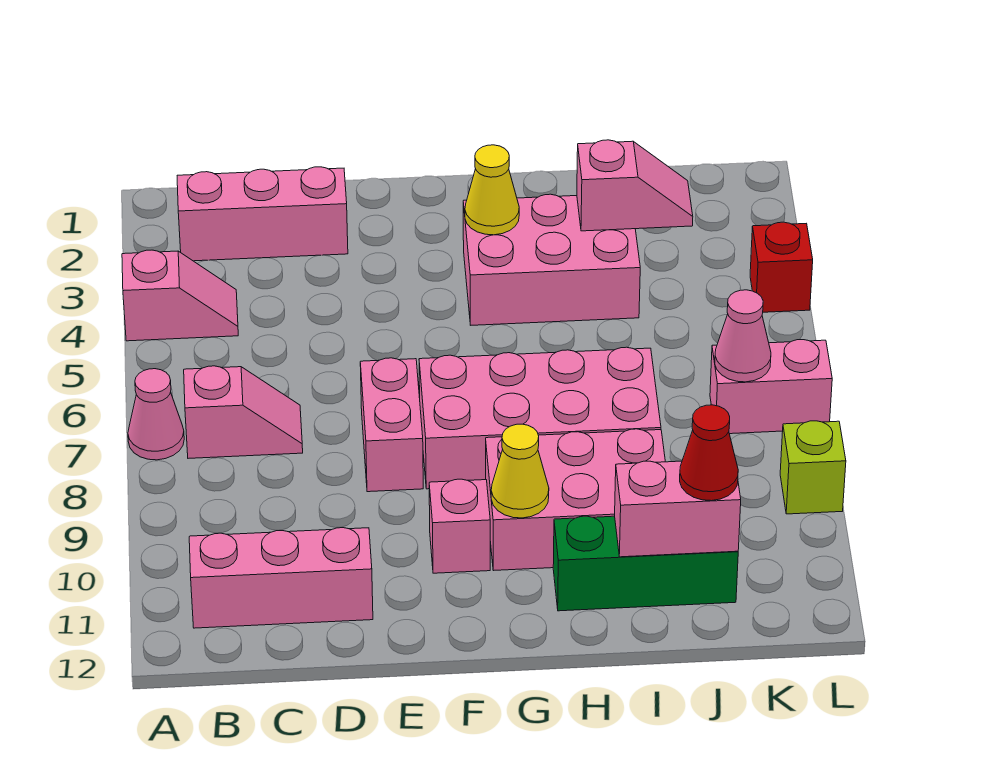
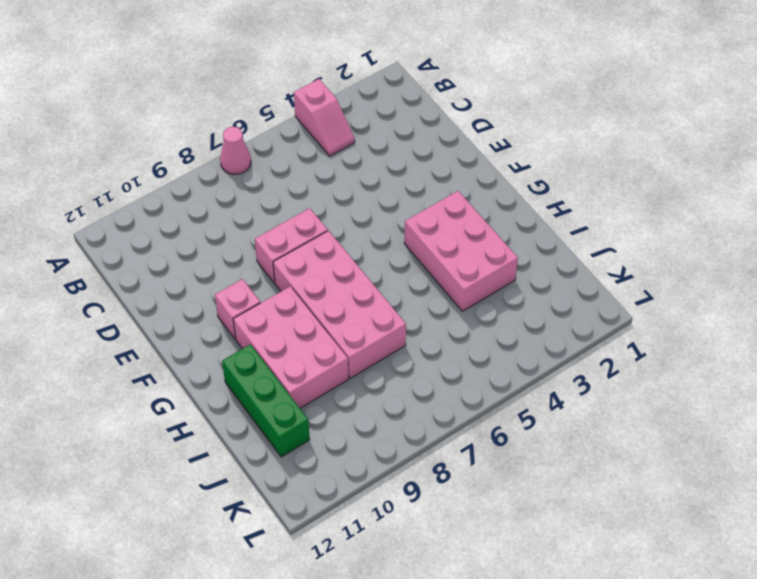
none -> pink 1x3 brick [177,167,348,261]
none -> pink 1x2 slope [184,366,303,458]
none -> pink 1x3 brick [189,528,373,628]

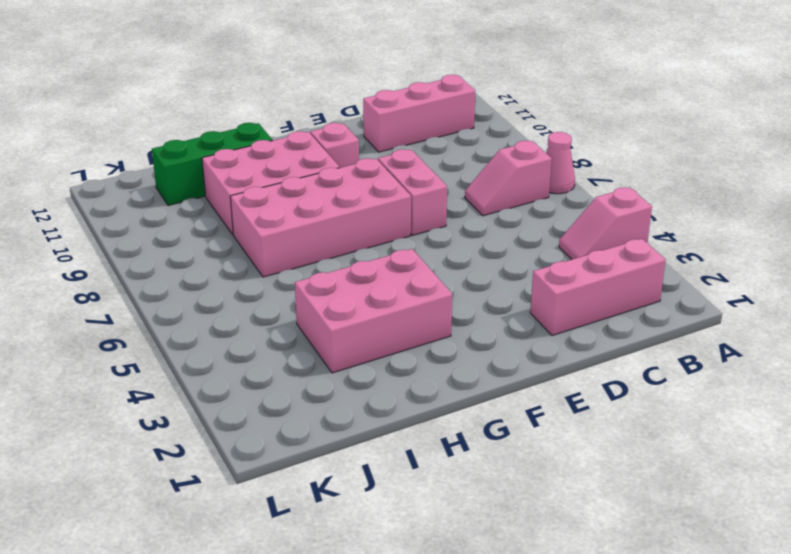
none -> pink 1x2 brick [710,340,832,434]
none -> red 1x1 brick [750,222,813,312]
none -> lime 1x1 brick [780,421,846,514]

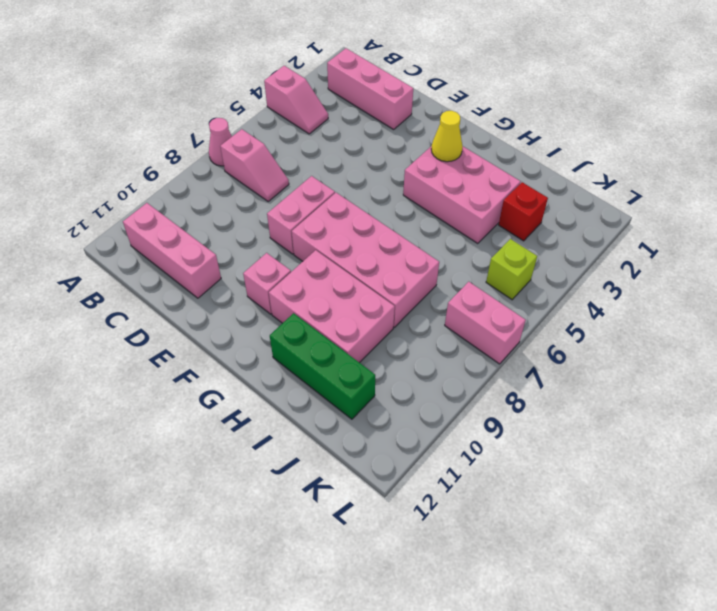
red 1x1 brick [499,182,548,241] -> red 1x1 brick moved to [750,222,813,312]
lime 1x1 brick [486,239,537,300] -> lime 1x1 brick moved to [780,421,846,514]
none -> yellow 1x1 cone [491,424,549,518]
none -> pink 1x2 slope [577,140,693,231]
none -> pink 1x2 brick [615,461,741,557]

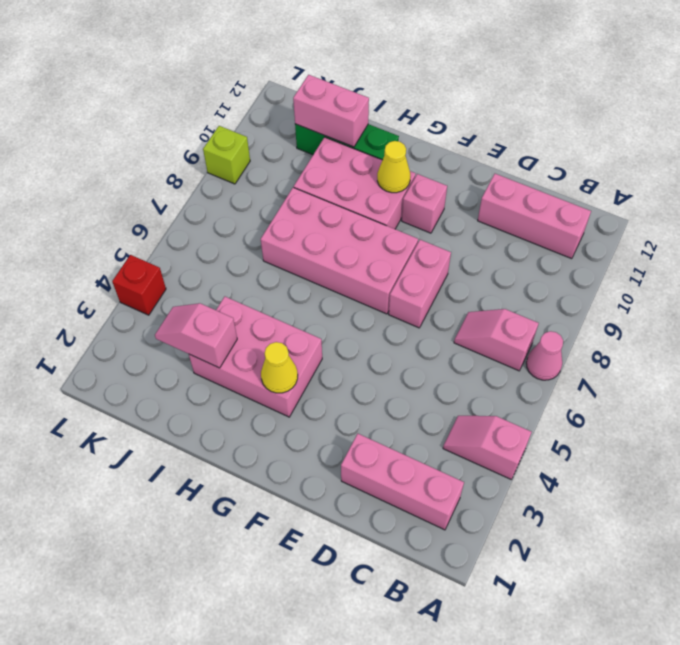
none -> pink 1x2 brick [710,340,832,434]
none -> pink 1x1 cone [715,290,771,382]
none -> red 1x1 cone [680,405,738,501]

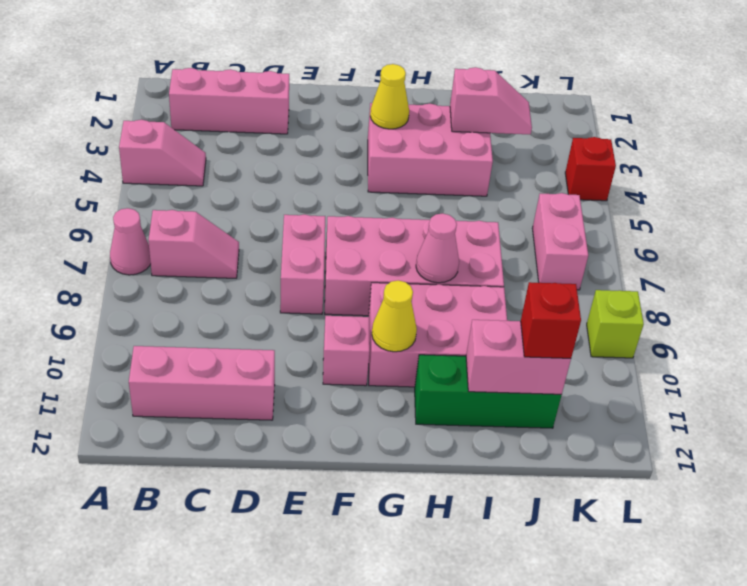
pink 1x1 cone [416,213,459,283] -> pink 1x1 cone moved to [715,290,771,382]
red 1x1 brick [521,282,581,358] -> red 1x1 cone [680,405,738,501]
pink 1x2 brick [532,193,588,290] -> pink 1x2 brick turned to [710,340,832,434]

